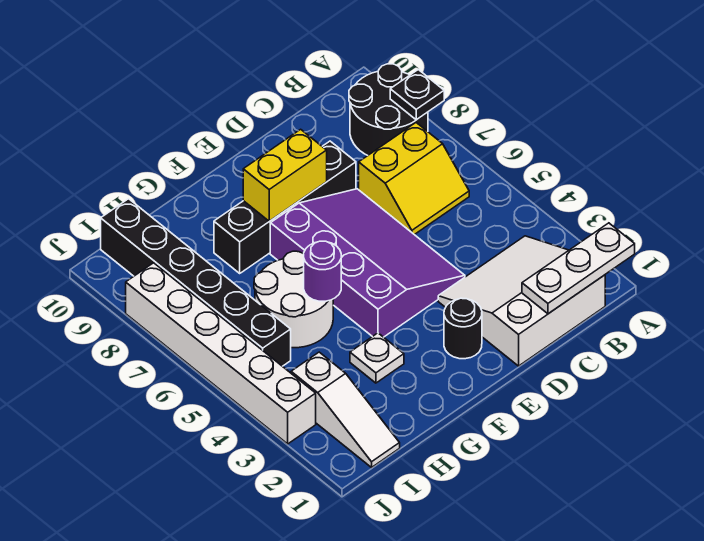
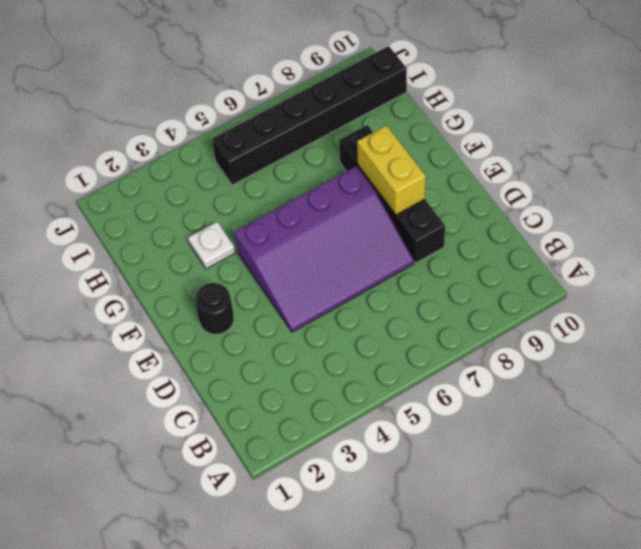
none -> black 2x2 round brick [349,64,428,155]
none -> white 3x3 slope [438,236,605,366]
none -> yellow 2x2 slope [359,123,469,235]

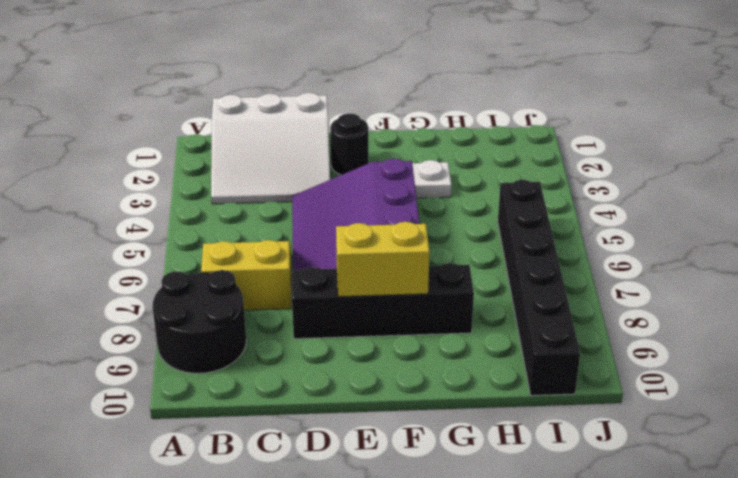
none -> white 2x2 round brick [254,251,333,348]
none -> white 1x3 slope [291,352,400,467]
none -> white 1x6 brick [126,263,316,444]

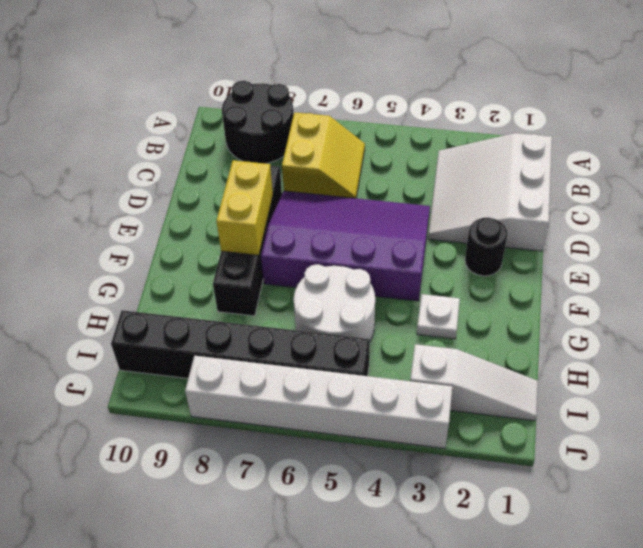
none -> white 1x3 plate [522,223,635,314]
none -> black 1x1 plate [390,70,444,120]
none -> purple 1x1 round brick [304,241,341,301]

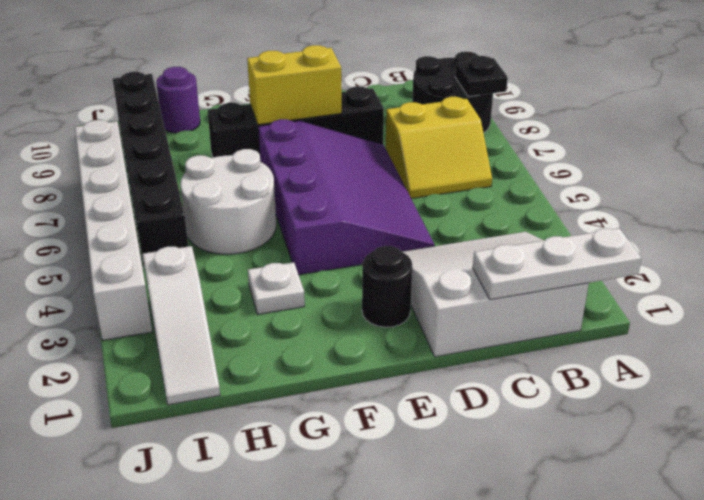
purple 1x1 round brick [156,67,200,133] -> purple 1x1 round brick moved to [304,241,341,301]

